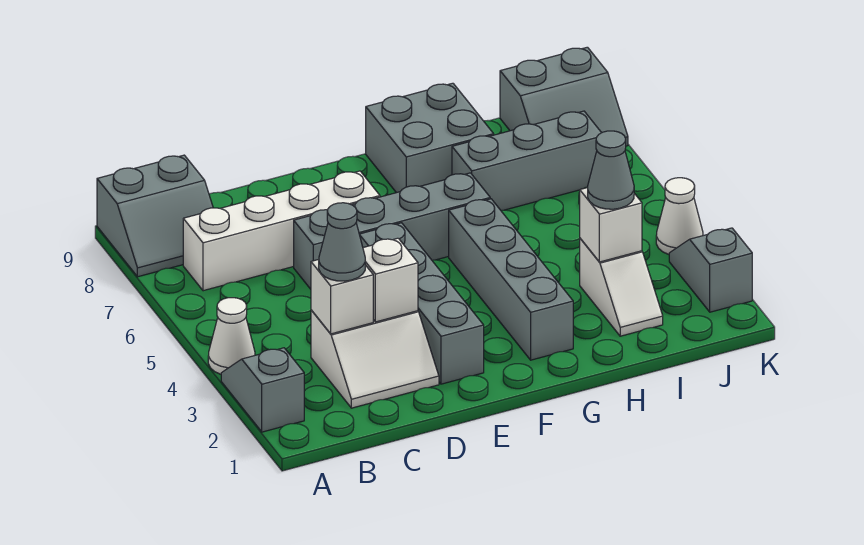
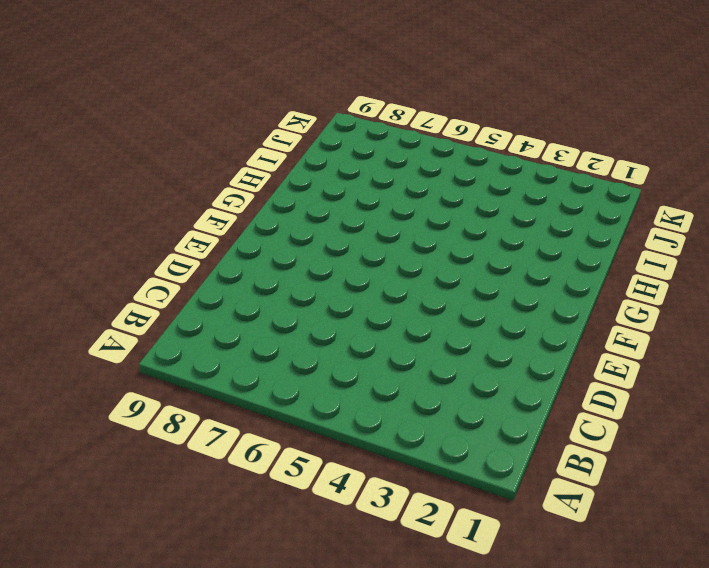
none -> grey 1x2 slope [221,348,304,432]
none -> white 1x1 cone [208,298,255,374]
none -> grey 2x2 slope [97,155,213,277]

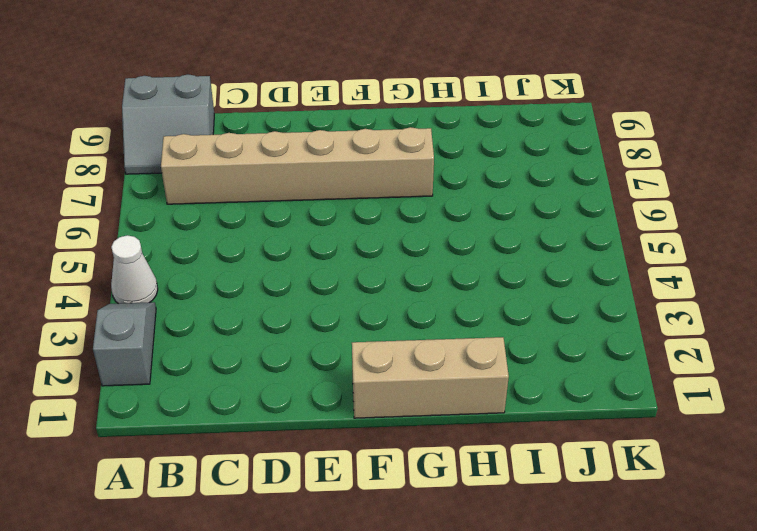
tan 1x6 brick [161,127,434,204] -> white 1x4 brick [183,171,380,291]
tan 1x3 brick [352,337,509,418] -> none
none -> white 2x2 slope [311,310,439,408]
none -> grey 1x4 brick [294,173,490,289]
none -> grey 1x4 brick [359,223,484,384]

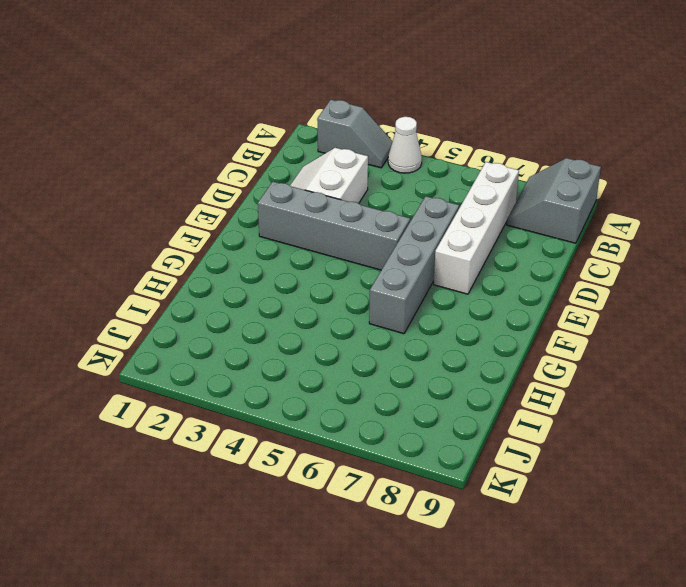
none -> grey 1x4 brick [449,199,573,360]
none -> grey 2x2 brick [366,83,494,193]
none -> grey 1x3 brick [452,111,601,210]

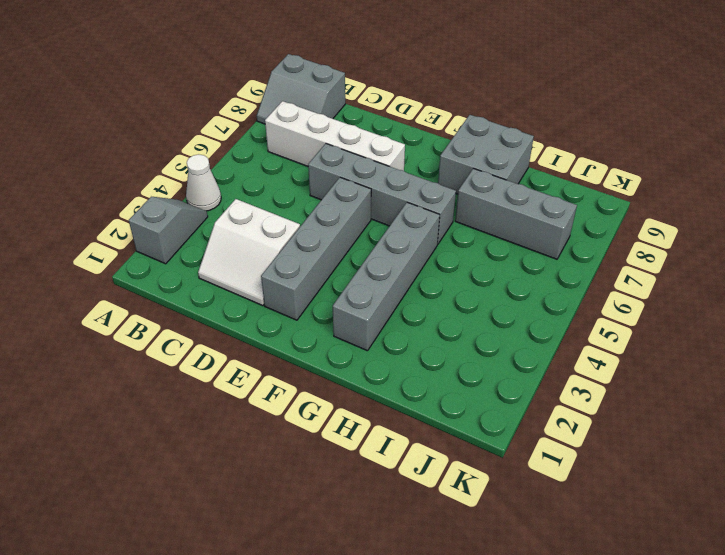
none -> white 1x2 slope [580,238,663,336]
none -> grey 2x2 slope [500,47,628,146]
none -> grey 1x2 slope [669,228,752,312]

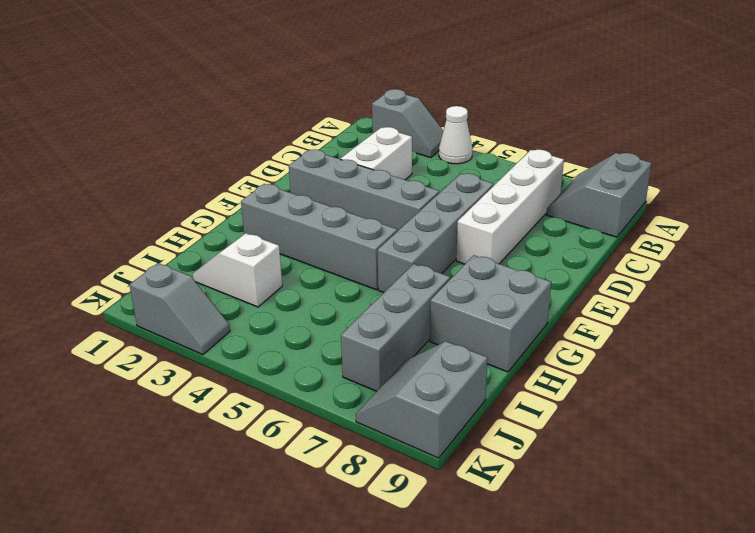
none -> white 1x1 cone [656,178,703,254]
none -> white 1x1 brick [311,260,373,334]
none -> white 1x1 brick [363,238,418,322]

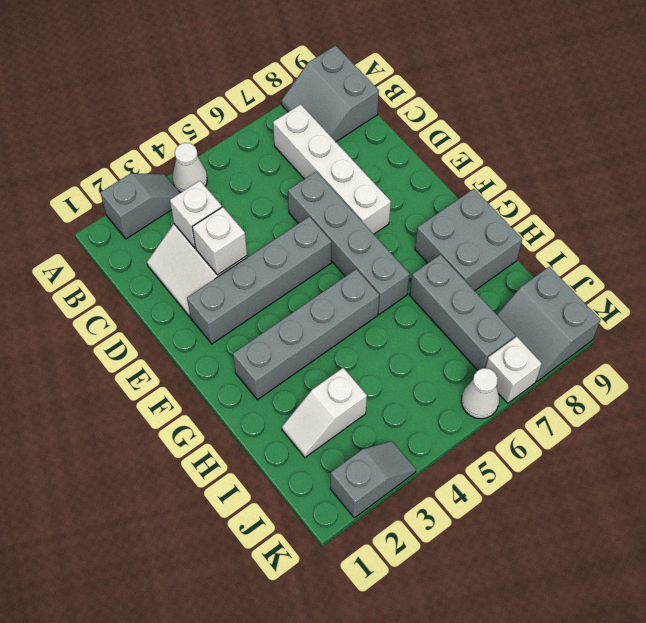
white 1x1 cone [461,368,499,419] -> white 1x1 cone moved to [656,178,703,254]
white 1x1 brick [486,337,542,403] -> white 1x1 brick moved to [580,188,642,262]
none -> grey 1x1 cone [319,203,365,281]
none -> grey 1x1 cone [588,131,634,209]

